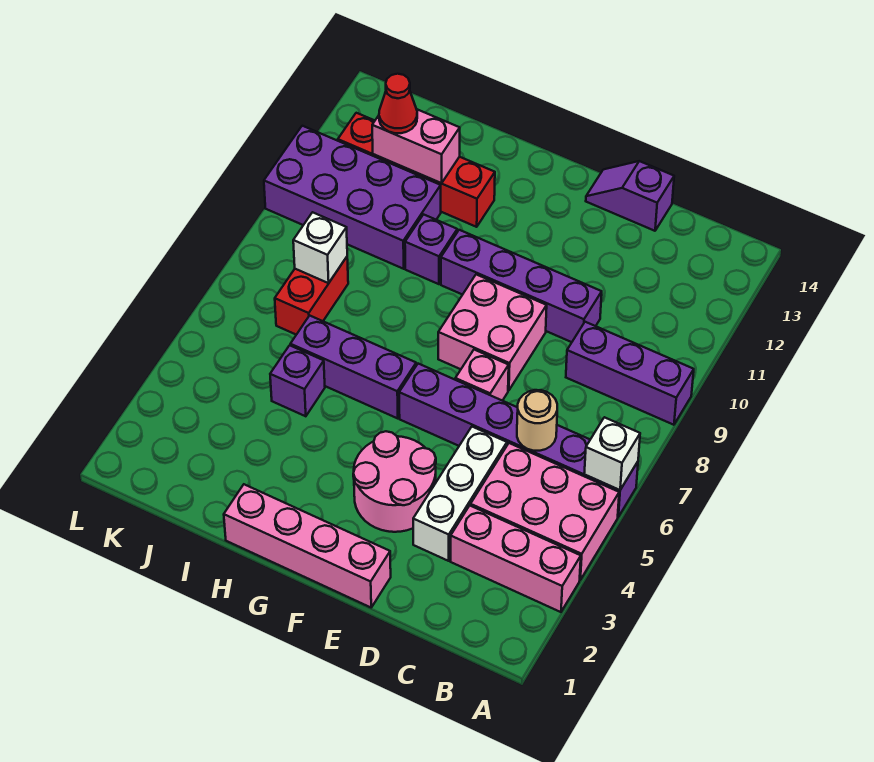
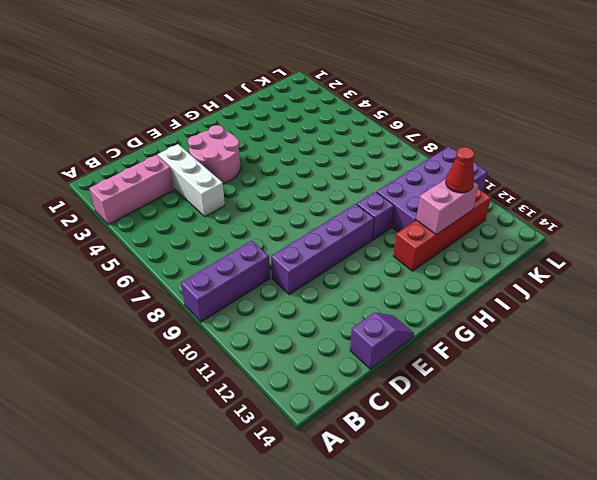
none -> pink 2x3 brick [471,443,619,580]
none -> purple 1x6 brick [399,364,638,517]
none -> pink 1x4 brick [224,484,391,607]

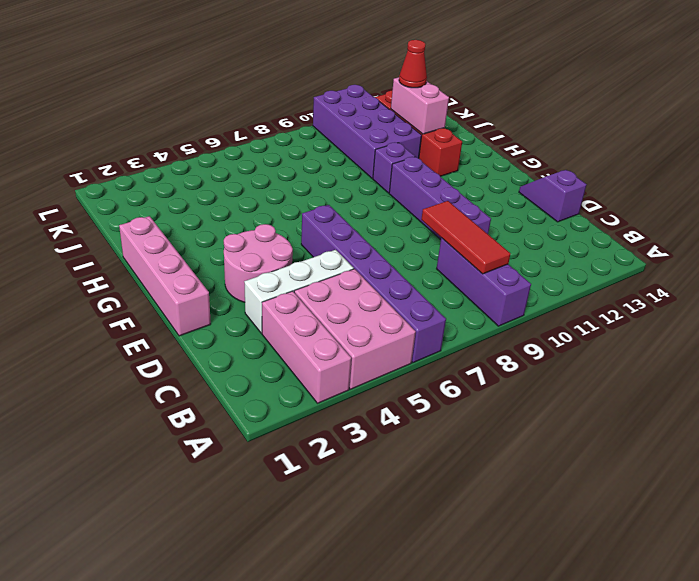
red 1x3 tile [421,201,510,274] -> none
none -> pink 1x1 brick [455,350,509,401]
none -> pink 2x2 brick [438,274,547,390]
none -> purple 1x3 brick [290,316,416,418]

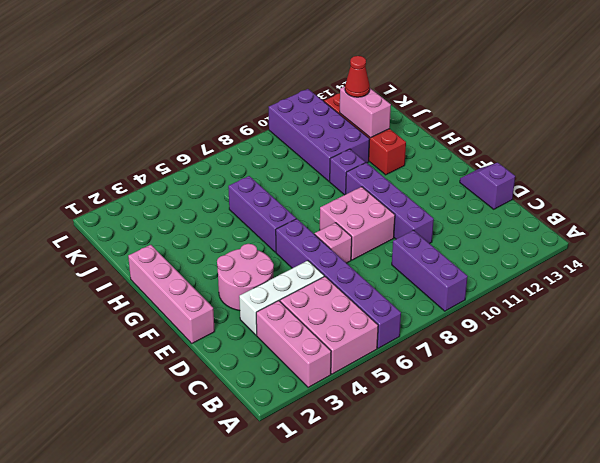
none -> purple 1x1 brick [270,345,325,416]
none -> red 1x2 brick [275,257,348,335]
none -> white 1x1 brick [584,417,640,490]

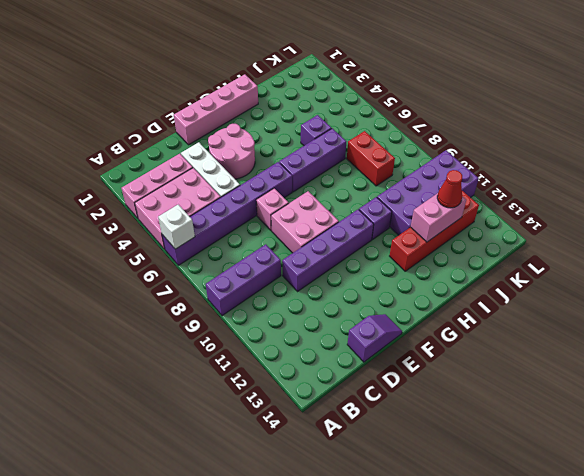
none -> tan 1x1 round brick [517,390,557,451]
none -> white 1x1 brick [293,212,347,283]

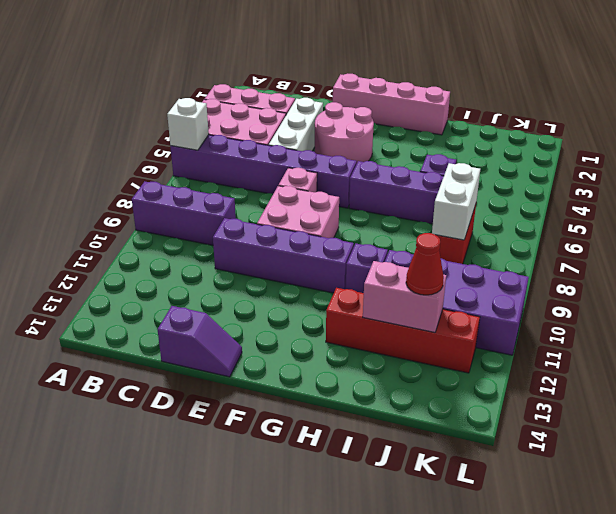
white 1x2 brick [432,163,480,240] -> white 1x1 brick [293,212,347,283]
none -> tan 1x1 round brick [517,390,557,451]

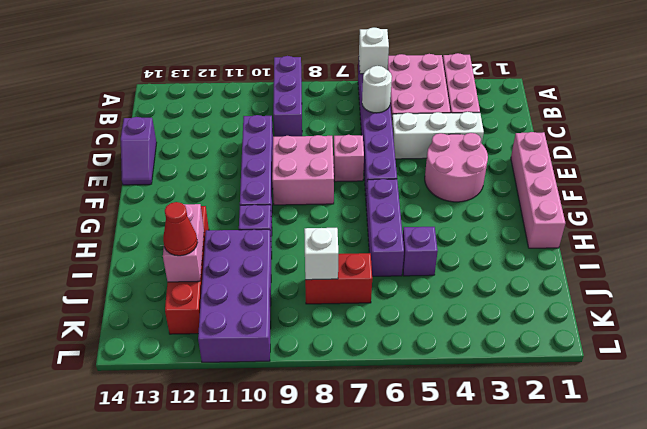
white 1x1 round brick [362,66,392,113] -> tan 1x1 round brick [517,390,557,451]

